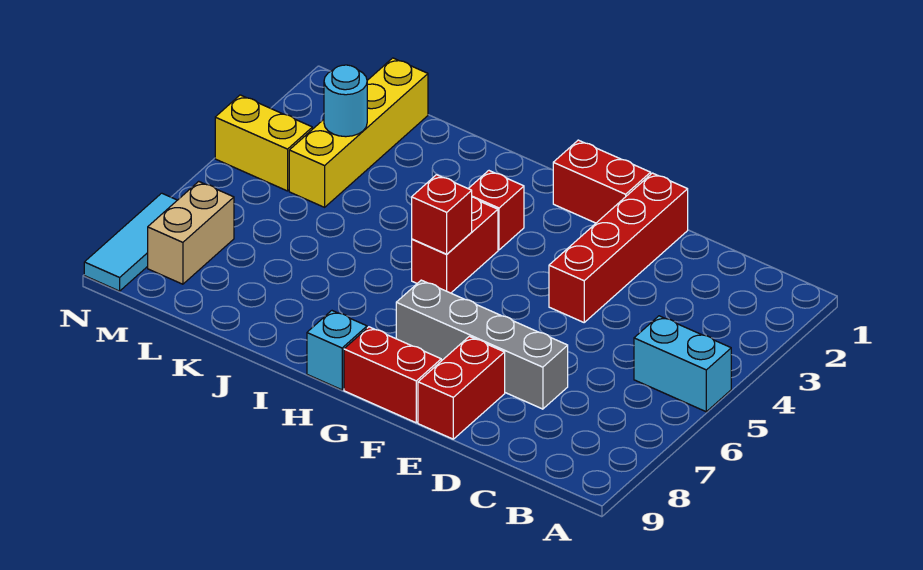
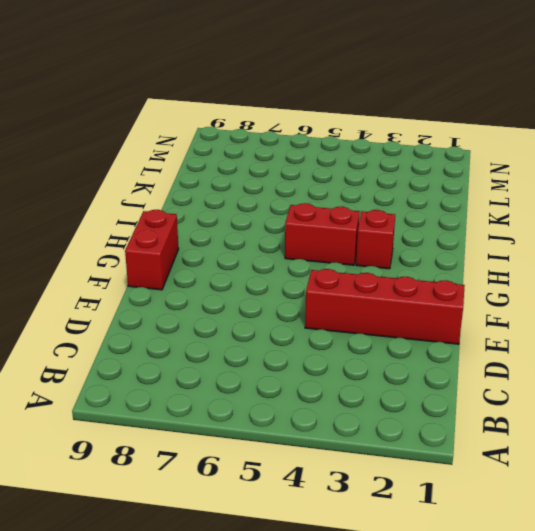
none -> cyan 1x2 brick [634,316,731,412]
none -> grey 1x4 brick [396,280,568,409]
none -> red 1x2 brick [418,336,505,439]

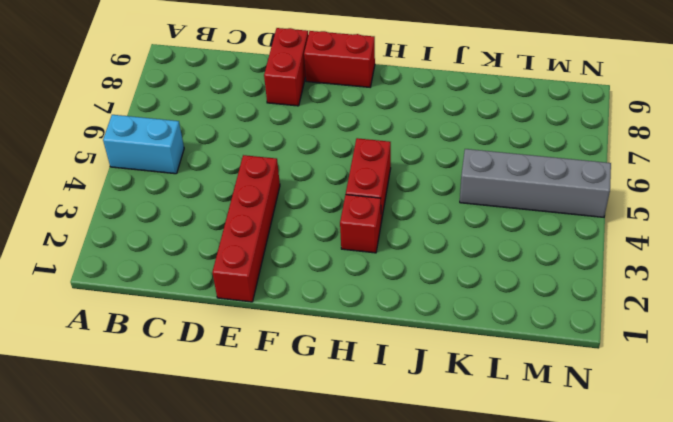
grey 1x4 brick [460,149,611,217] -> grey 1x4 brick moved to [396,280,568,409]
none -> red 1x2 brick [553,140,651,223]
none -> cyan 1x1 brick [307,311,367,390]
none -> yellow 1x4 brick [289,58,428,207]

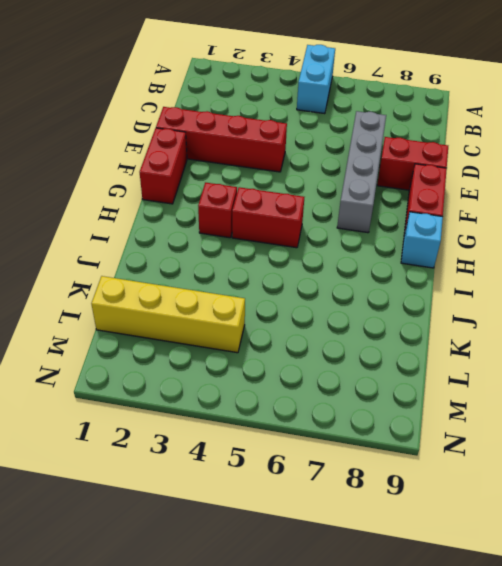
none -> yellow 1x2 brick [215,95,312,191]
none -> tan 1x2 brick [148,181,234,284]
none -> cyan 1x3 tile [84,193,177,291]

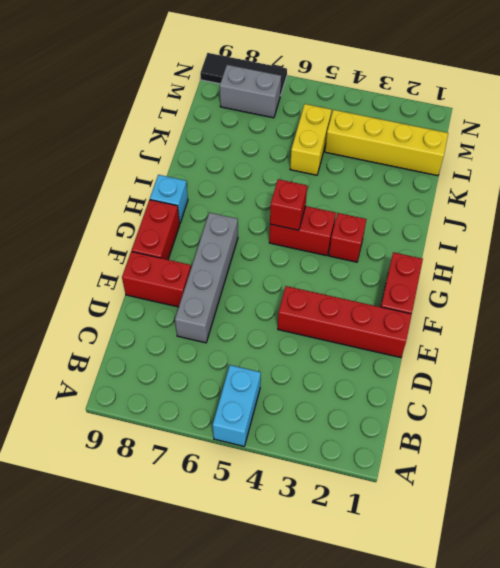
yellow 1x2 brick [290,104,332,175] -> yellow 1x2 brick moved to [215,95,312,191]
grey 1x2 brick [220,65,281,118] -> tan 1x2 brick [148,181,234,284]
black 1x3 tile [200,53,287,96] -> cyan 1x3 tile [84,193,177,291]
none -> cyan 1x1 round brick [324,65,367,137]

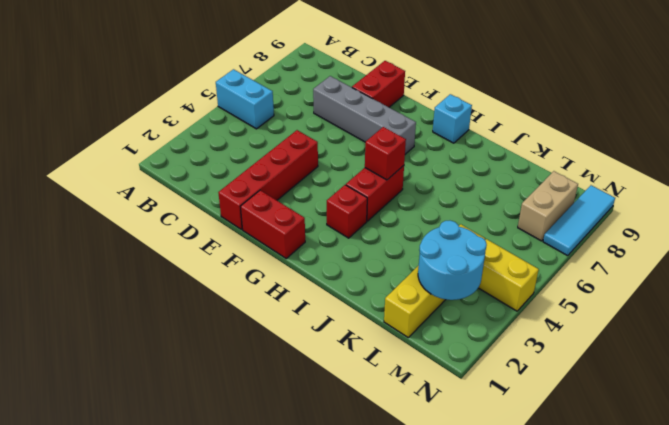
cyan 2x2 round brick [418,221,487,300] -> cyan 1x1 round brick [324,65,367,137]
none -> red 1x2 brick [344,327,441,423]

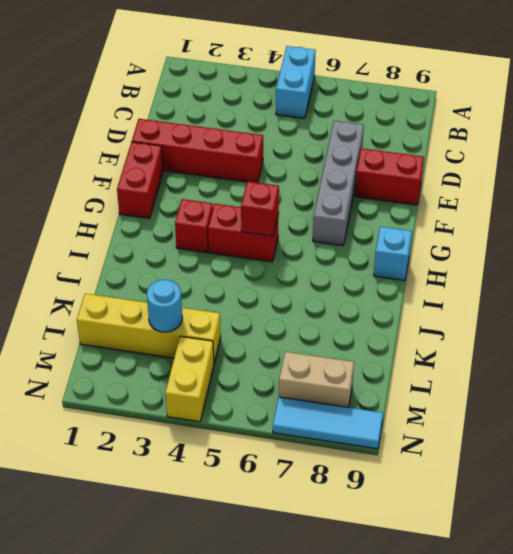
none -> red 1x2 brick [344,327,441,423]

